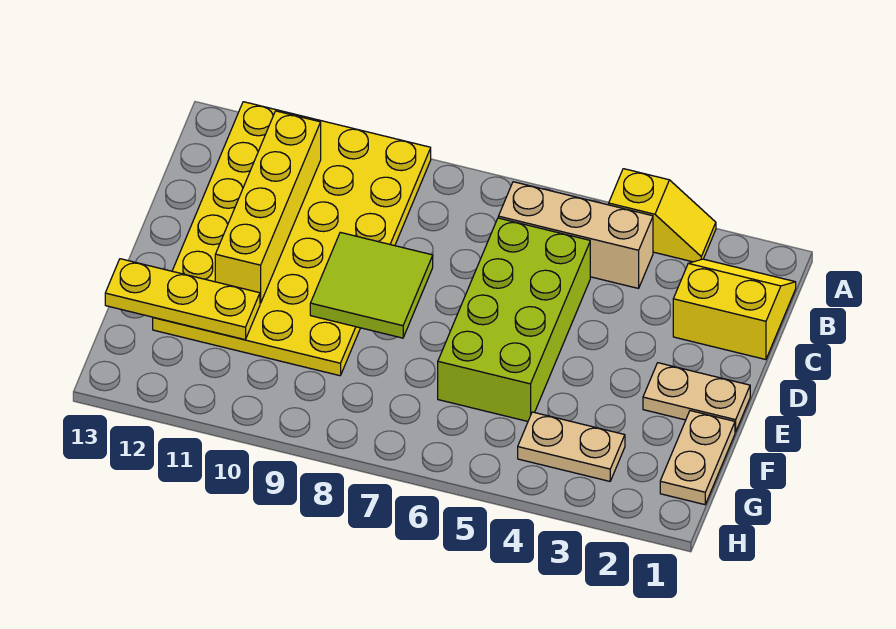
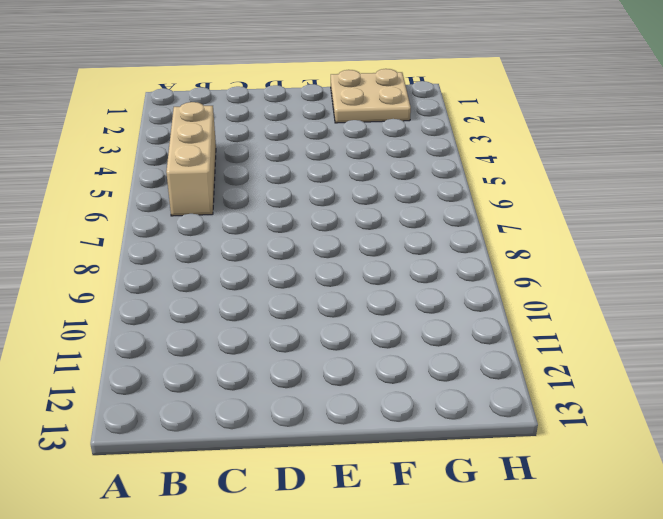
tan 2x2 plate [331,69,411,123] -> tan 1x2 plate [660,411,735,505]
none -> yellow 1x2 slope [609,169,716,262]
none -> yellow 4x6 plate [153,102,431,376]

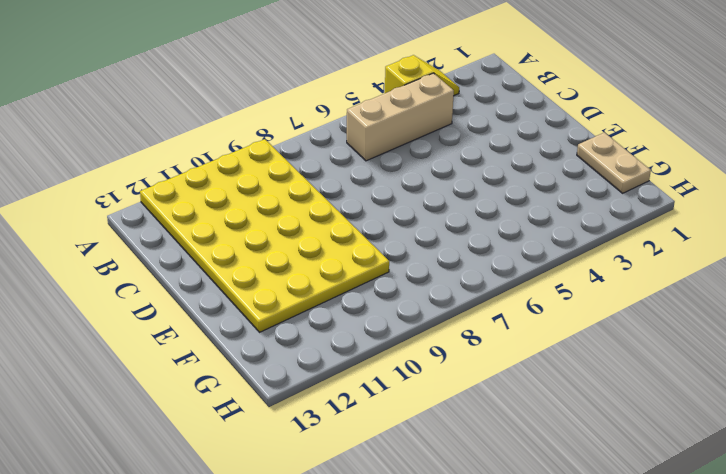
none -> yellow 2x2 slope [673,259,796,360]
none -> lime 2x4 brick [438,218,590,421]

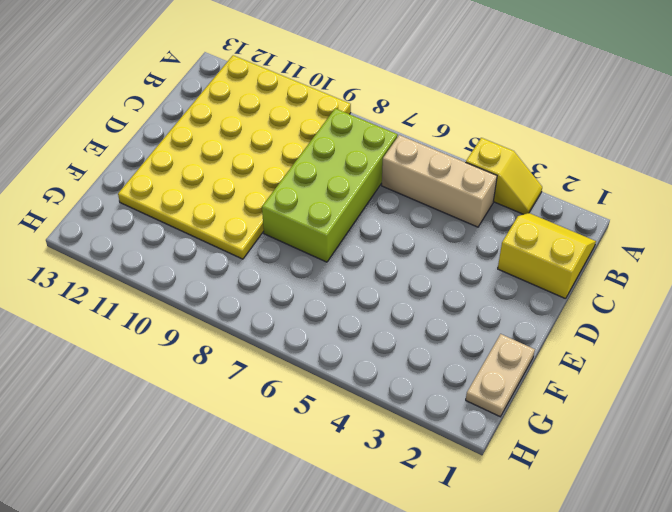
lime 2x4 brick [262,108,398,262] -> lime 2x4 brick moved to [438,218,590,421]
none -> tan 1x2 plate [643,363,750,432]
none -> tan 1x2 plate [518,412,625,481]

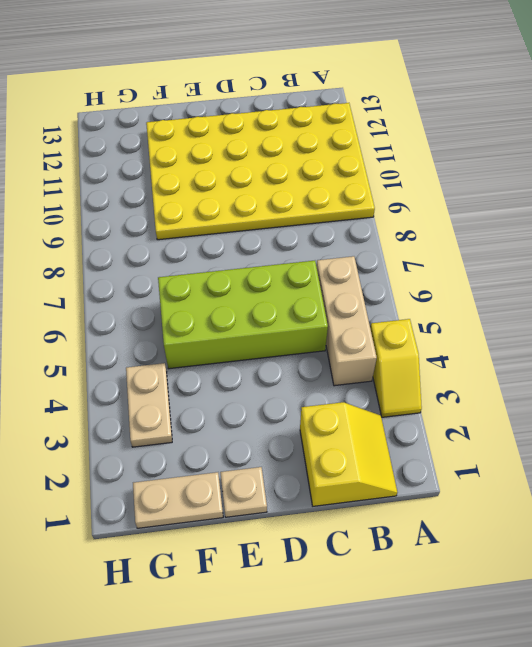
tan 1x1 plate [220,467,267,517] -> tan 1x2 plate [643,363,750,432]
none -> yellow 1x4 brick [215,111,321,303]
none -> lime 2x2 tile [310,232,433,338]

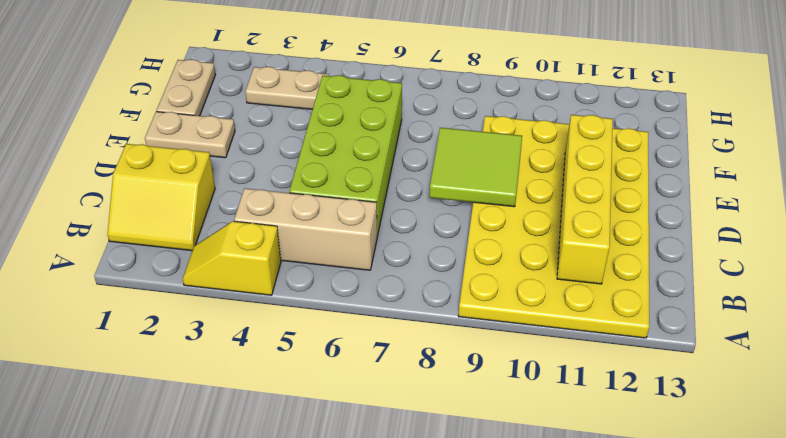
none -> yellow 1x3 plate [105,259,260,340]

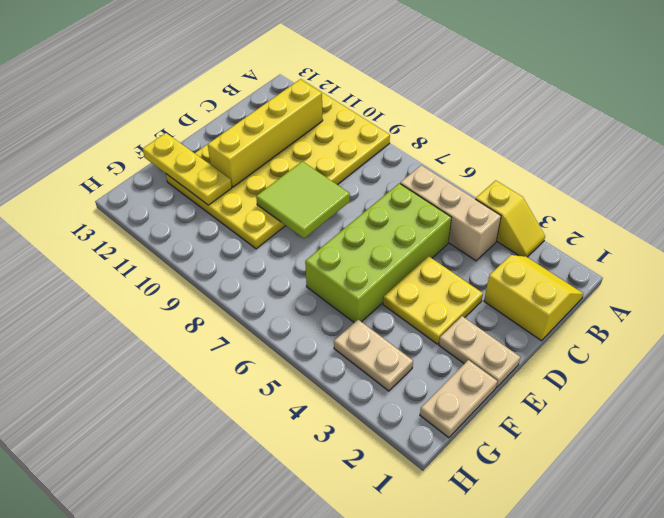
yellow 2x2 plate [383,256,483,344] -> none

